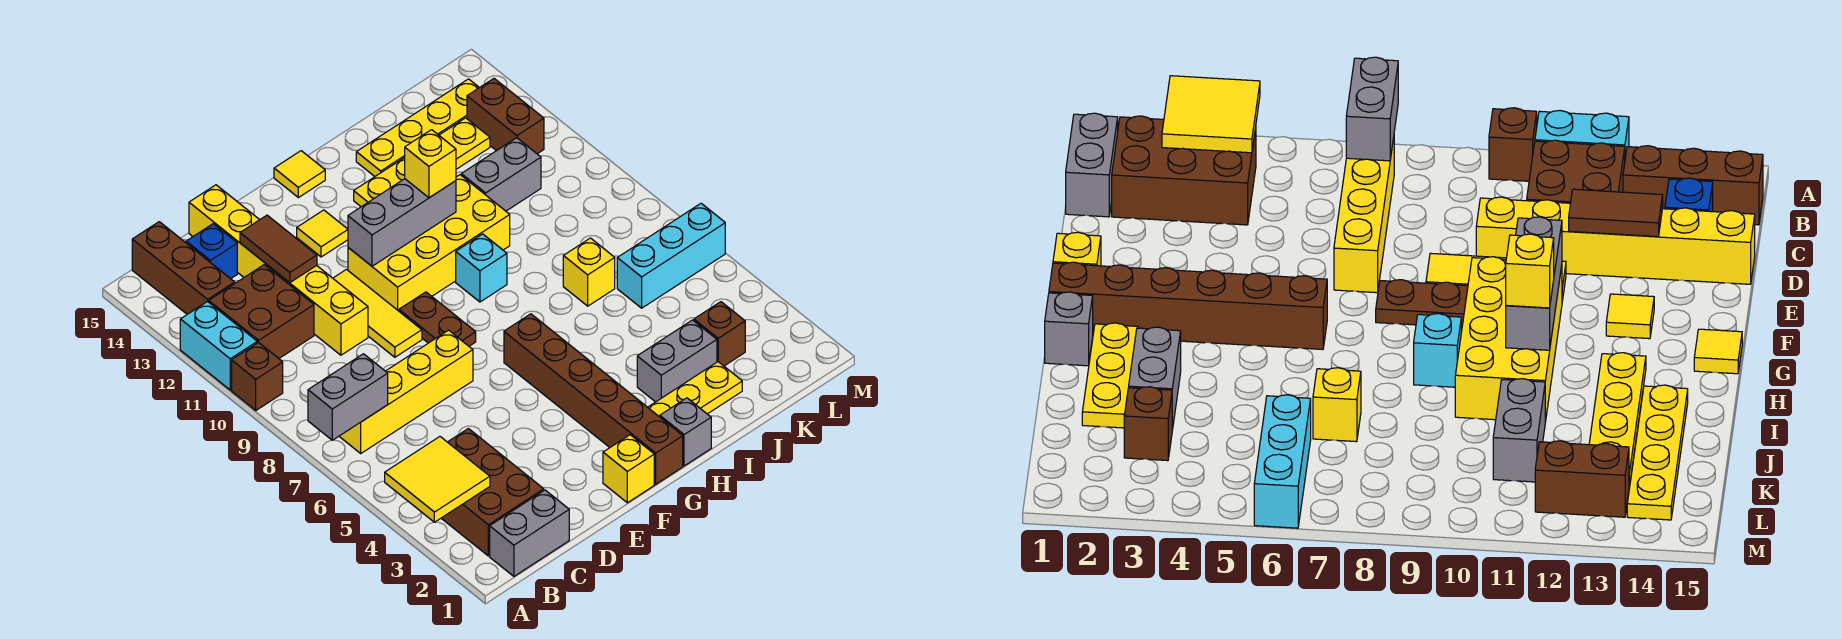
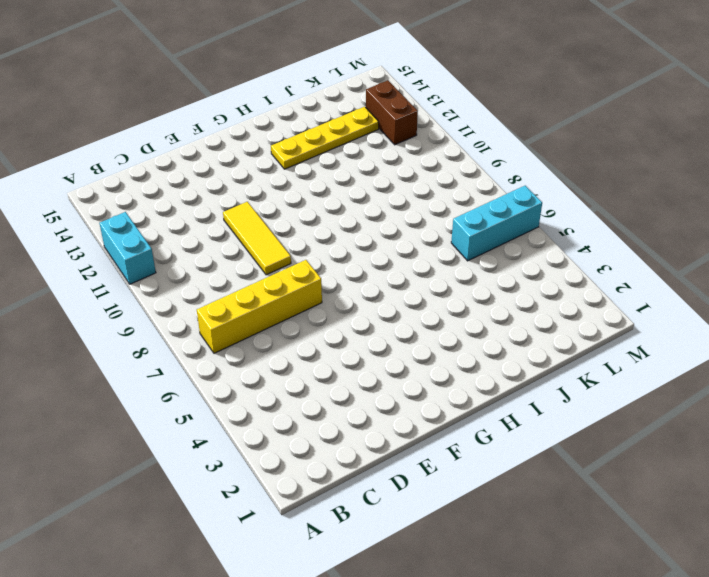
none -> brown 1x1 brick [232,342,283,410]
none -> grey 1x2 brick [490,490,569,576]
none -> brown 2x3 brick [441,429,544,556]
none -> brown 2x2 brick [209,265,314,358]

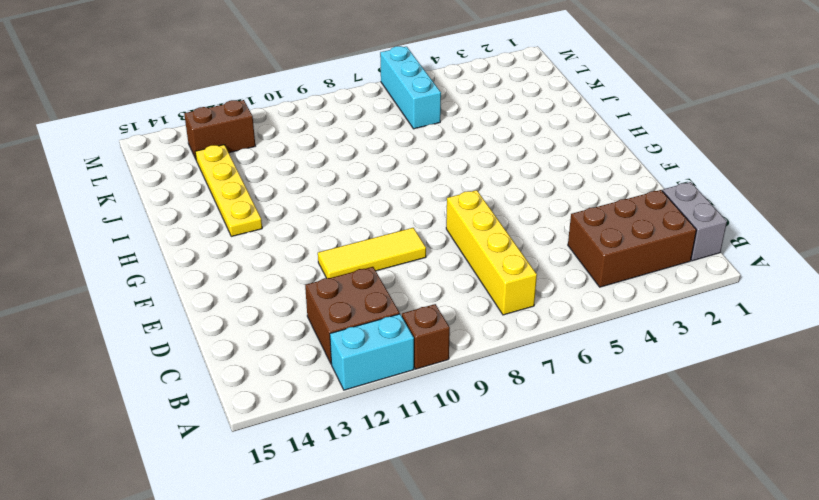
none -> brown 1x3 brick [132,222,235,314]
none -> blue 1x1 brick [186,224,237,279]
none -> yellow 1x6 brick [189,185,368,355]
none -> yellow 1x1 brick [603,435,654,503]

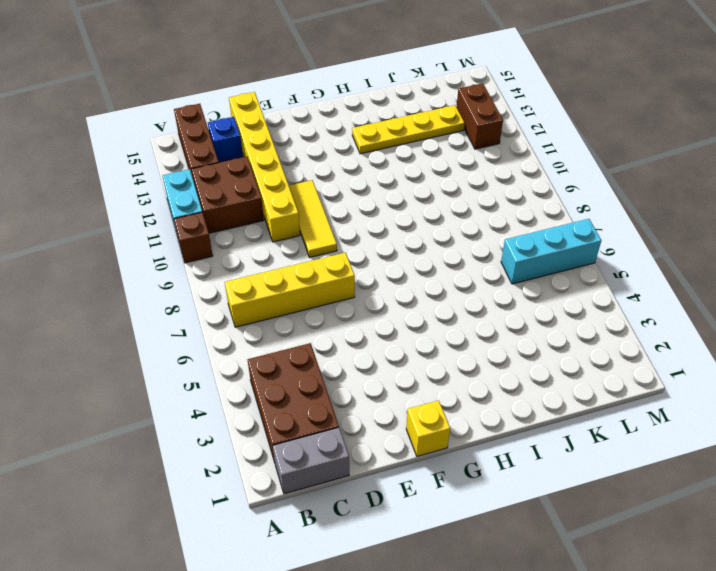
none -> brown 1x2 plate [399,292,476,346]
none -> yellow 2x4 brick [348,175,510,311]
none -> yellow 1x1 tile [297,210,348,257]
none -> brown 1x6 brick [504,314,683,484]

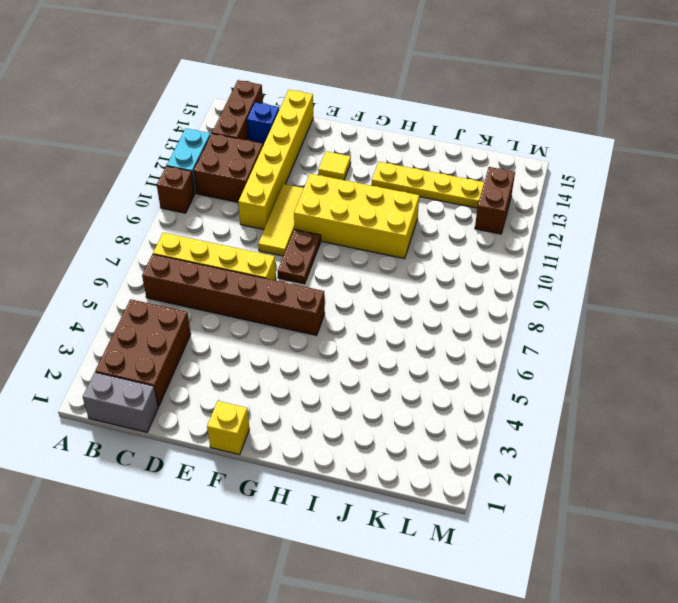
brown 1x6 brick [142,254,325,336] -> brown 1x6 brick turned to [504,314,683,484]
none -> yellow 1x1 tile [274,151,325,198]
none -> grey 1x1 brick [660,398,711,466]
none -> yellow 1x3 plate [648,362,742,417]
none -> cyan 1x1 brick [456,234,507,302]

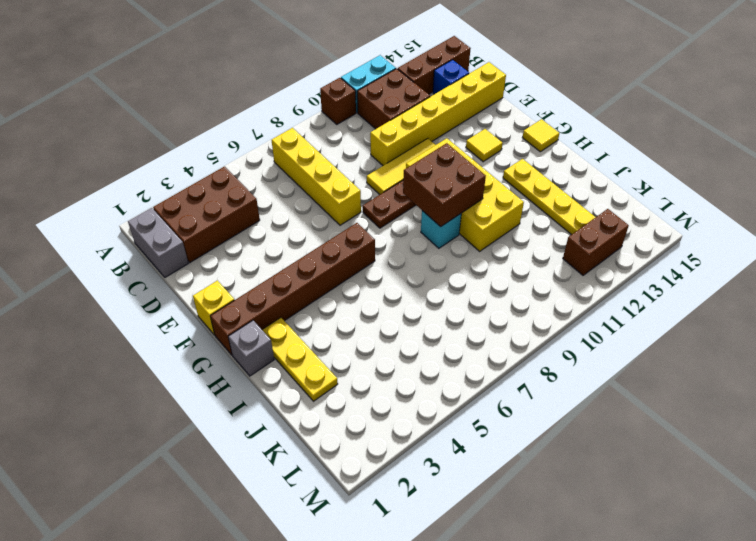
brown 2x2 brick [403,143,486,227] -> none
none -> grey 1x2 brick [637,320,717,402]
none -> yellow 1x4 plate [356,79,479,176]
none -> yellow 1x1 brick [563,238,615,306]
none -> grey 1x2 brick [461,138,541,211]

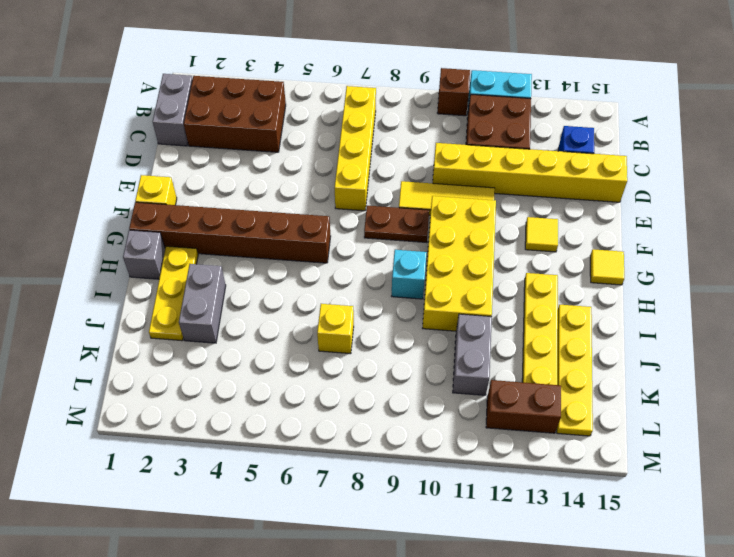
none -> brown 1x3 brick [132,222,235,314]
none -> brown 1x1 brick [694,302,745,366]
none -> cyan 1x3 brick [617,203,725,308]
none -> yellow 2x2 tile [385,437,490,522]

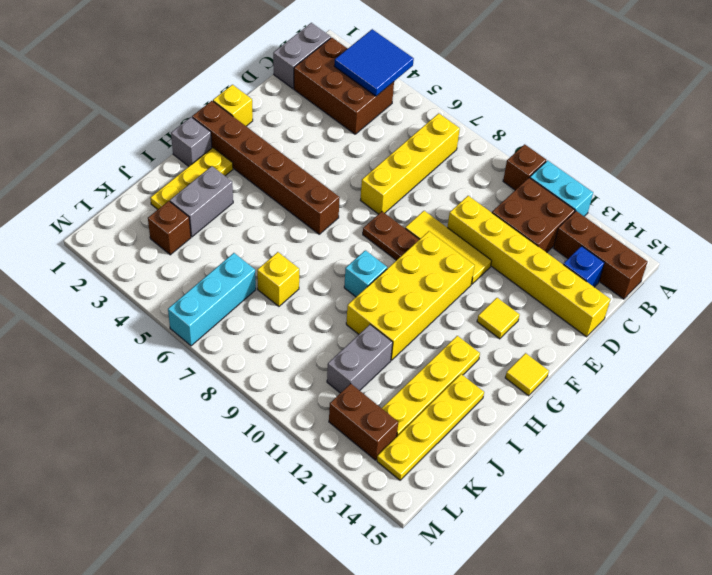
blue 2x2 tile [334,29,414,96] -> yellow 2x2 tile [385,437,490,522]
none -> grey 1x2 brick [308,354,388,440]
none -> brown 1x2 tile [240,215,317,283]
none -> grey 1x3 brick [348,179,456,266]
none -> yellow 1x1 brick [405,130,456,198]

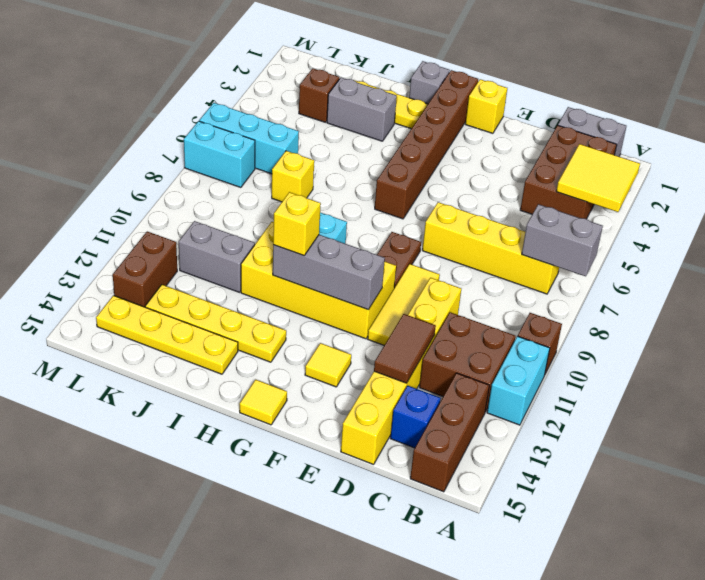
cyan 1x2 brick [184,121,255,187] -> none

